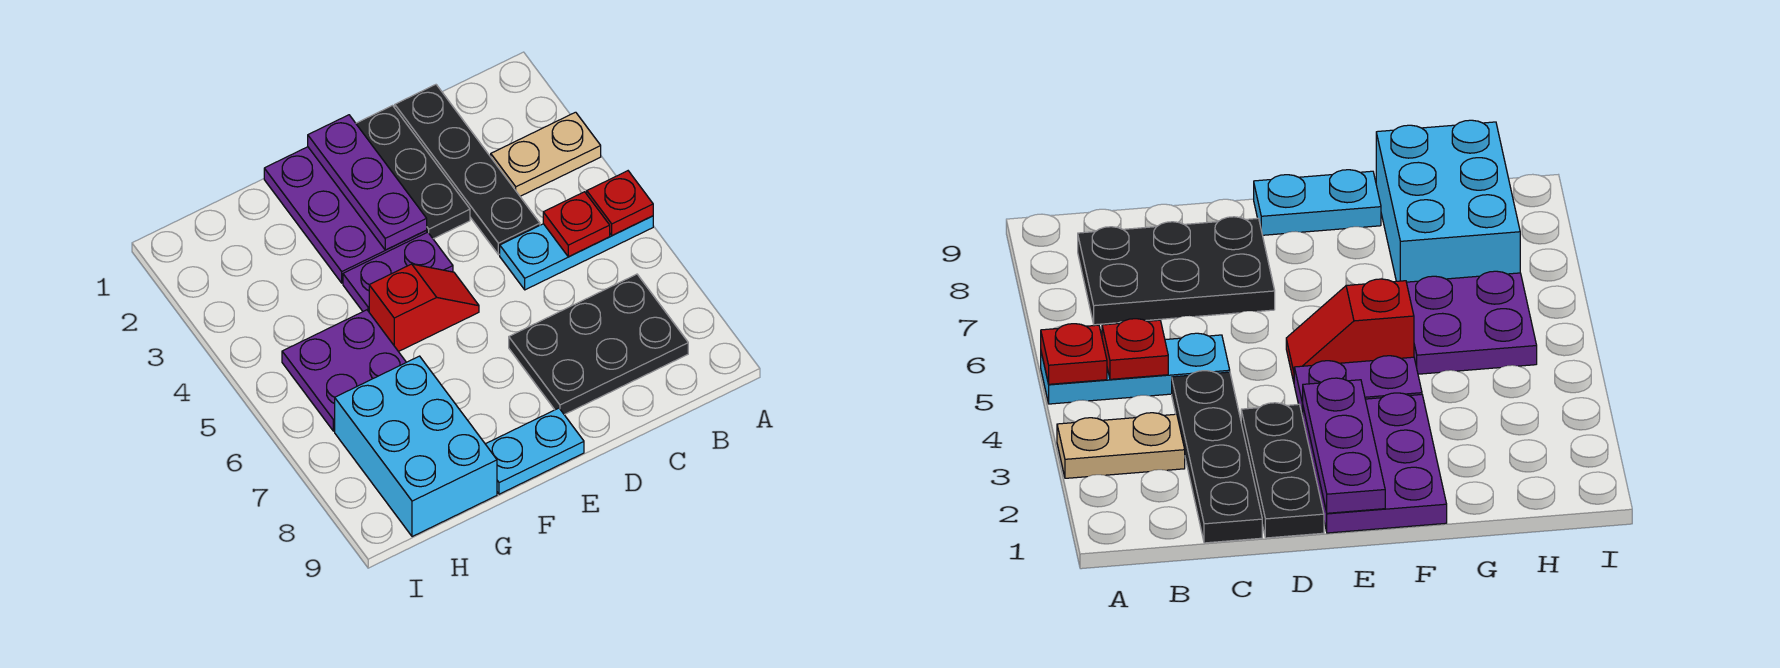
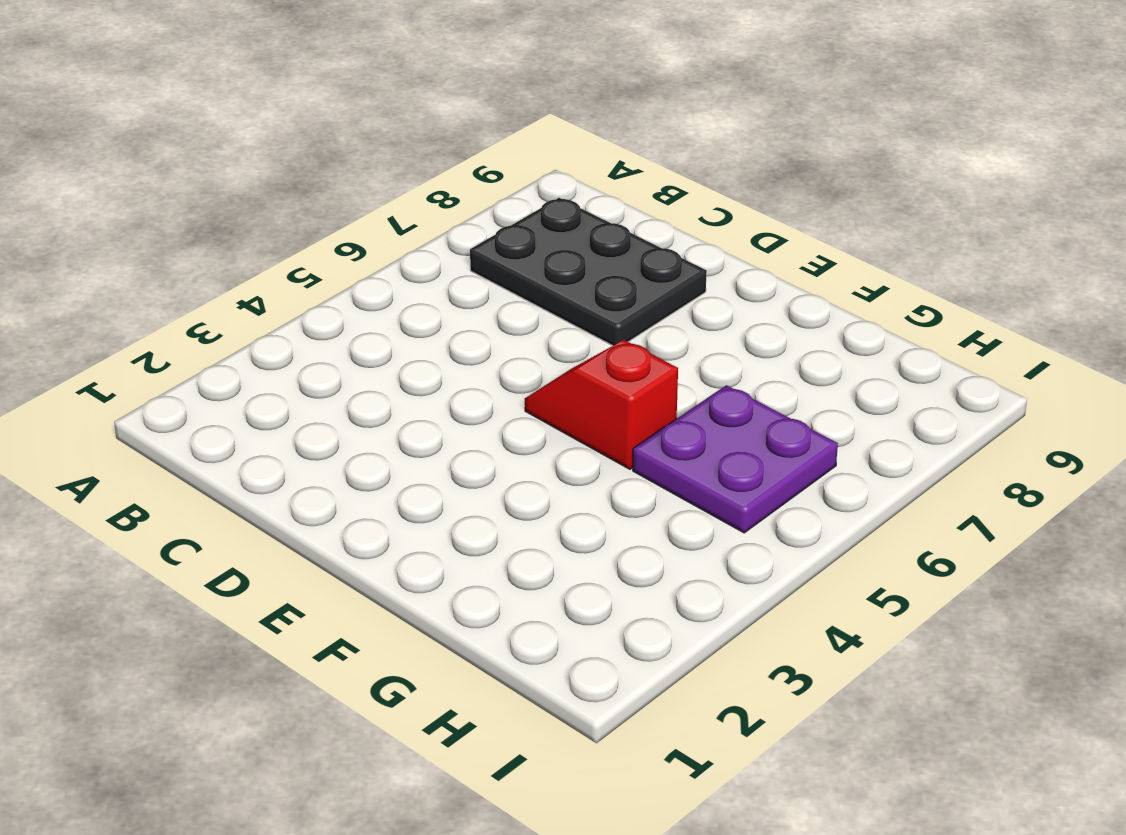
none -> tan 1x2 plate [491,112,601,196]
none -> cyan 1x3 plate [500,216,653,290]
none -> black 1x4 plate [395,85,540,255]

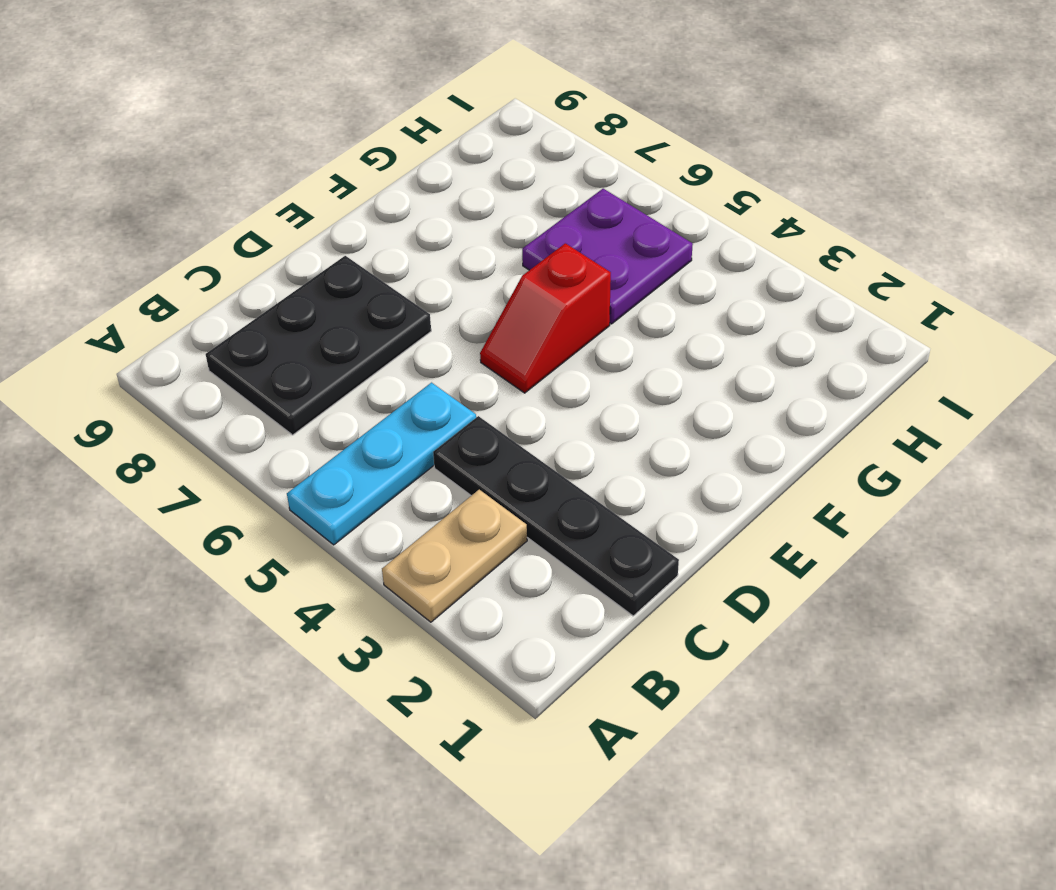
none -> black 1x3 plate [356,106,470,239]
none -> purple 2x3 plate [264,147,427,283]
none -> purple 1x2 plate [343,232,453,312]

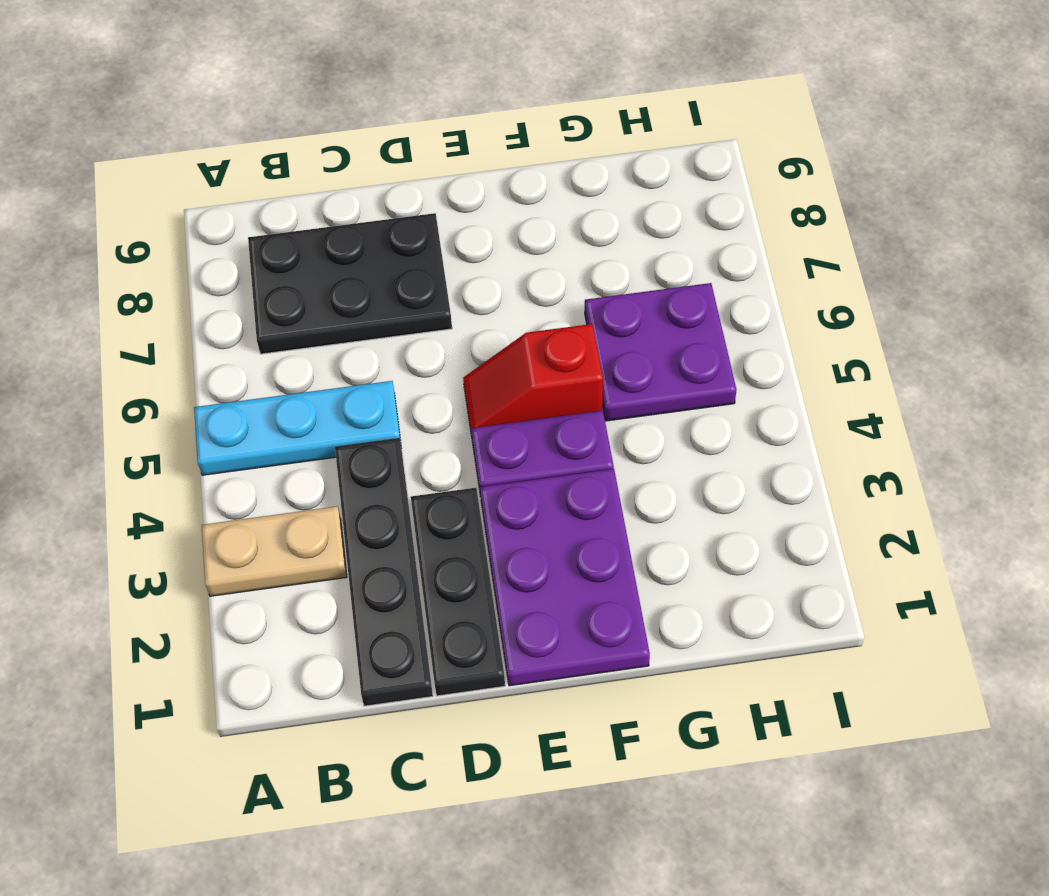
none -> cyan 1x2 plate [486,408,584,494]
none -> cyan 2x3 brick [335,356,497,537]
none -> red 1x1 plate [587,171,653,236]

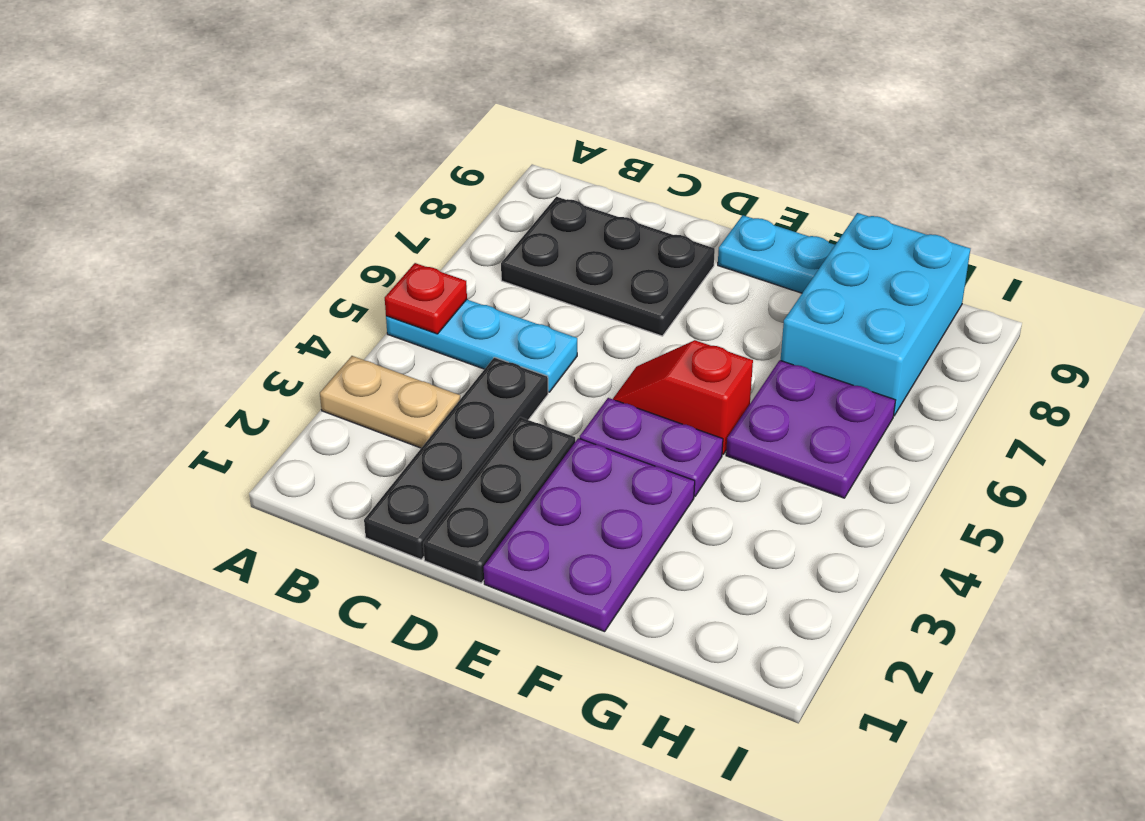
none -> red 1x1 plate [543,192,610,257]
none -> purple 1x3 plate [308,115,427,250]

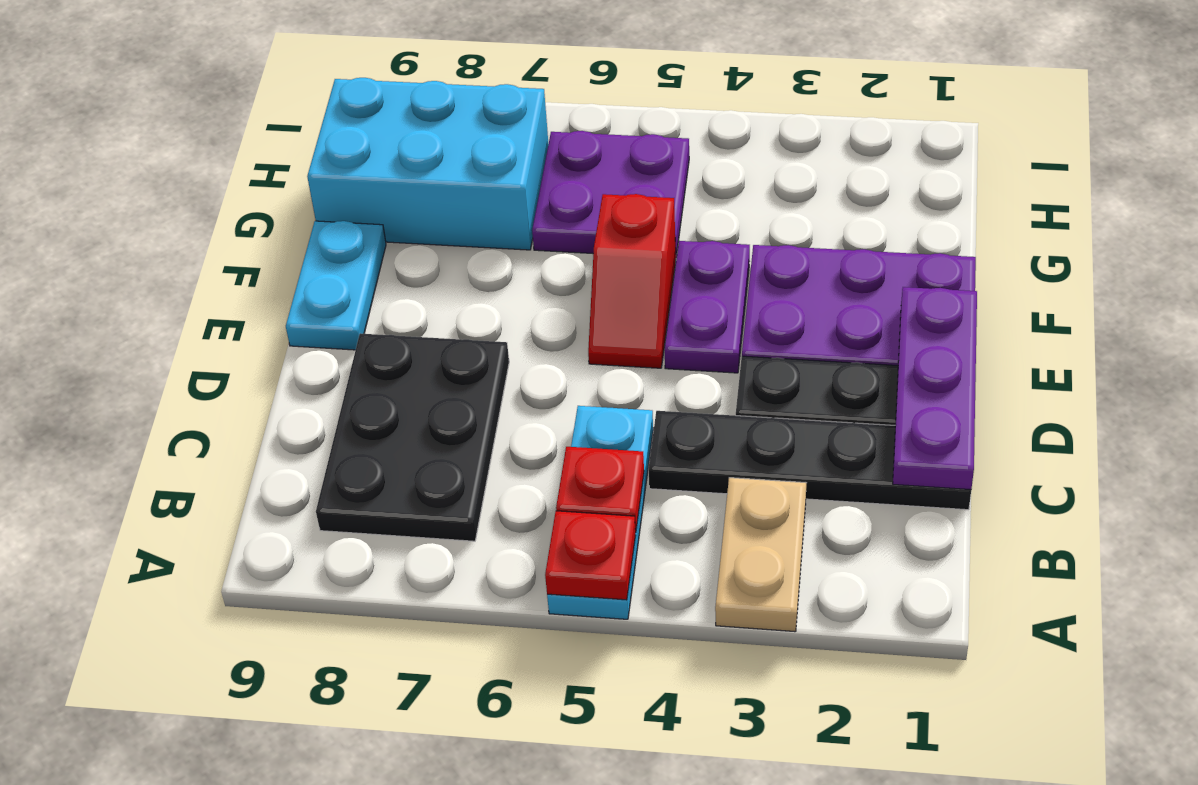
purple 1x3 plate [893,287,977,490] -> purple 1x3 plate turned to [308,115,427,250]

